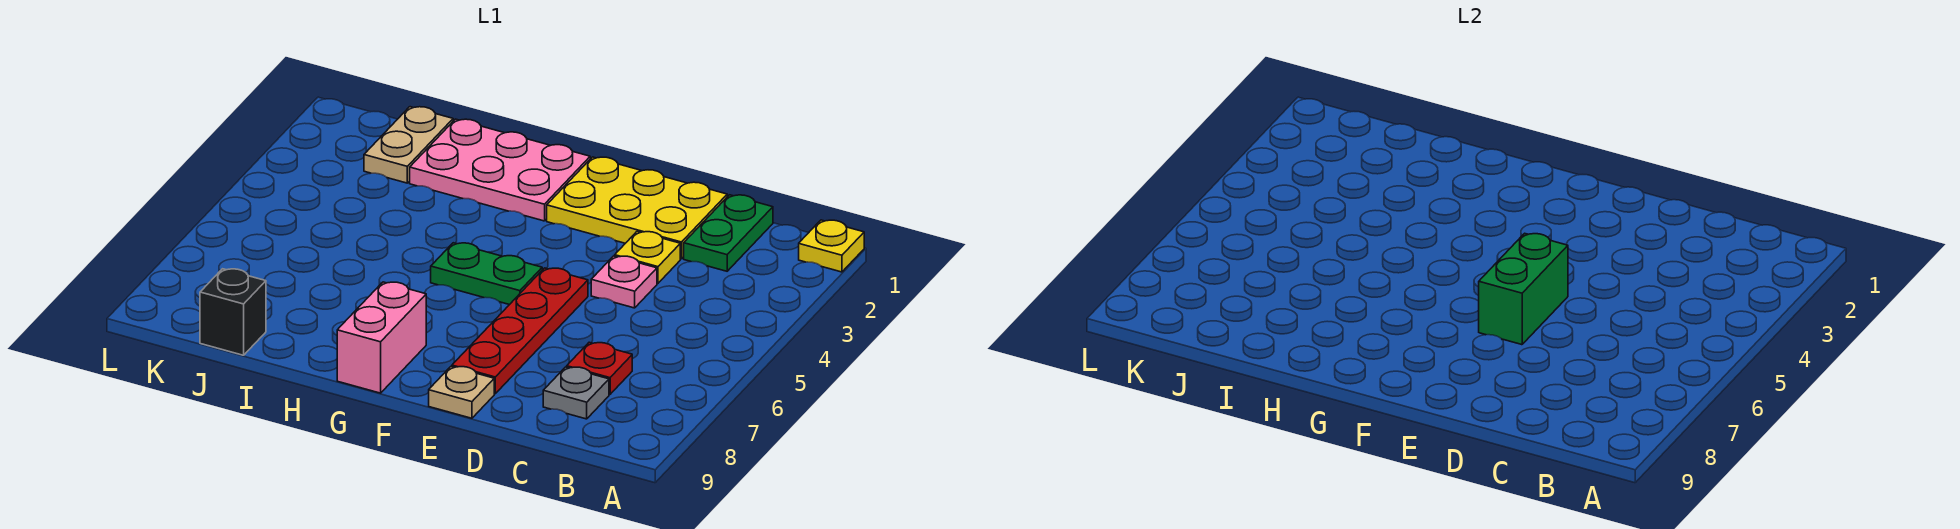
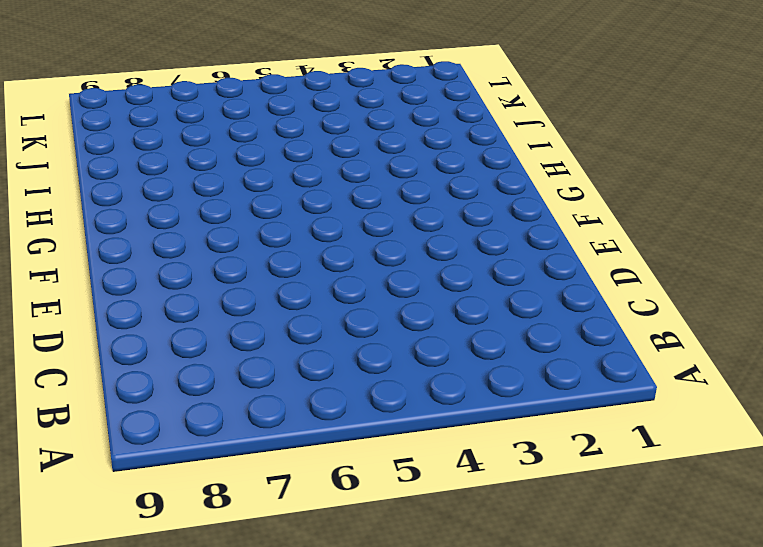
none -> yellow 1x1 plate [799,220,864,272]
none -> green 1x2 plate [684,195,773,271]
none -> red 1x1 plate [567,342,632,394]

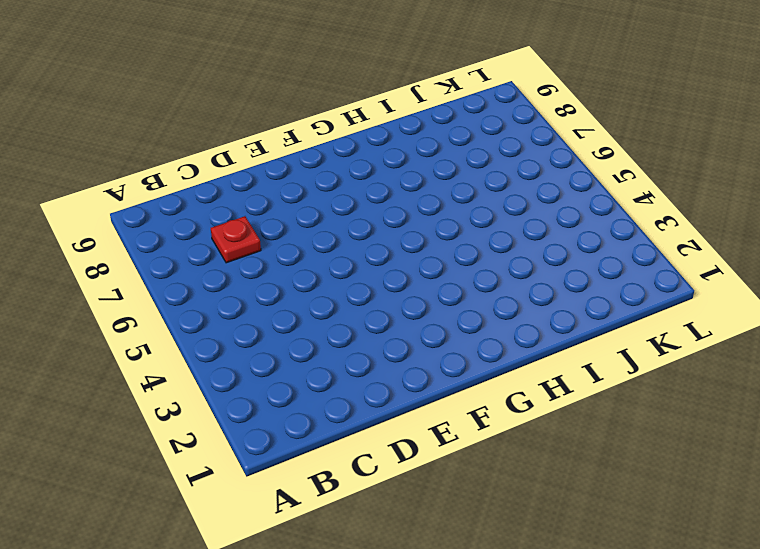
none -> yellow 1x1 plate [799,220,864,272]
none -> green 1x2 plate [684,195,773,271]
none -> grey 1x1 plate [543,367,609,419]

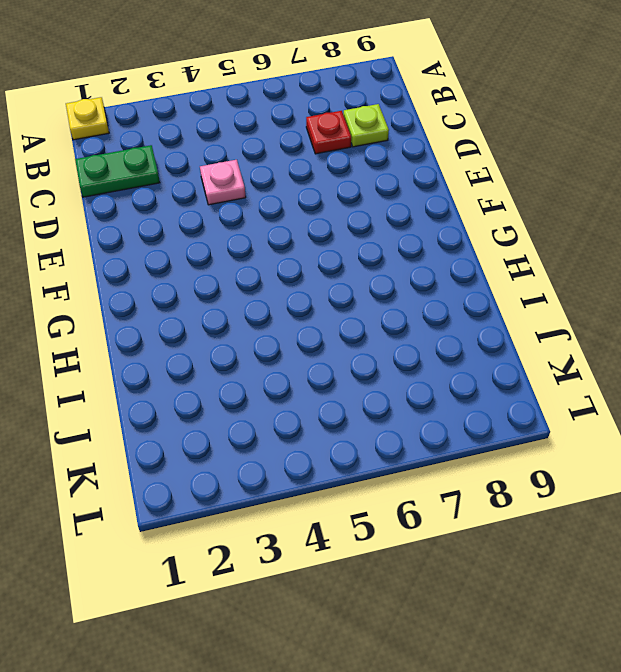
lime 1x1 plate [343,104,389,147] -> grey 1x1 plate [543,367,609,419]
none -> yellow 2x3 plate [547,157,727,259]
none -> yellow 1x1 plate [615,231,680,283]
none -> red 1x4 plate [452,268,588,394]

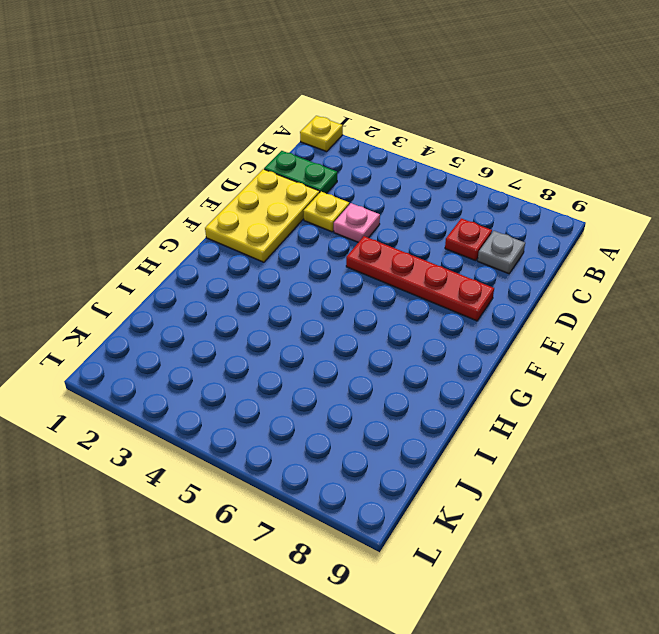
none -> tan 1x1 plate [429,366,494,418]
none -> green 1x2 plate [431,243,542,305]
none -> pink 2x3 plate [410,119,590,221]

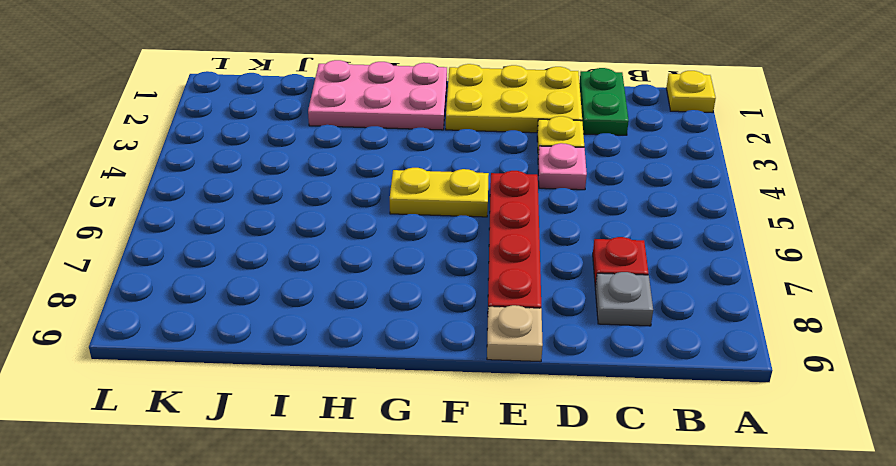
yellow 1x2 plate [390,168,489,217] -> green 1x2 plate [431,243,542,305]
none -> pink 1x2 brick [337,282,426,393]
none -> tan 1x2 plate [364,107,453,183]
none -> black 1x1 brick [200,269,266,355]

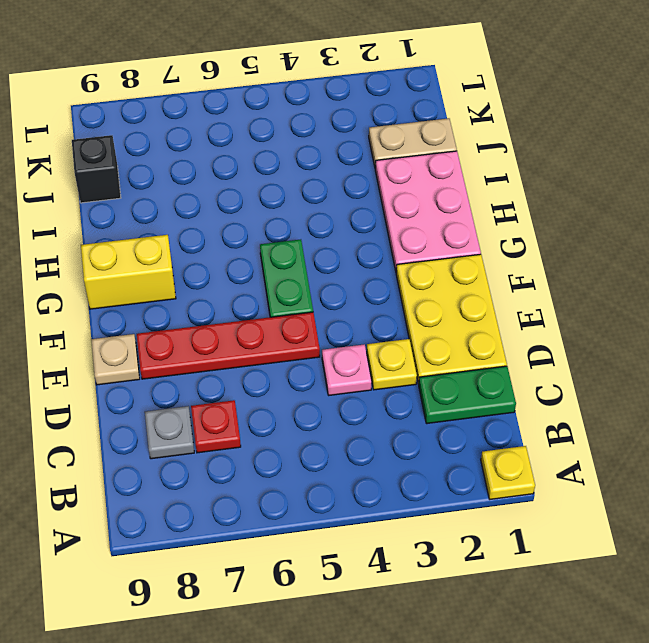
yellow 1x2 brick [81,235,176,309] -> pink 1x2 brick [337,282,426,393]
none -> green 1x2 brick [1479,233,1568,345]

